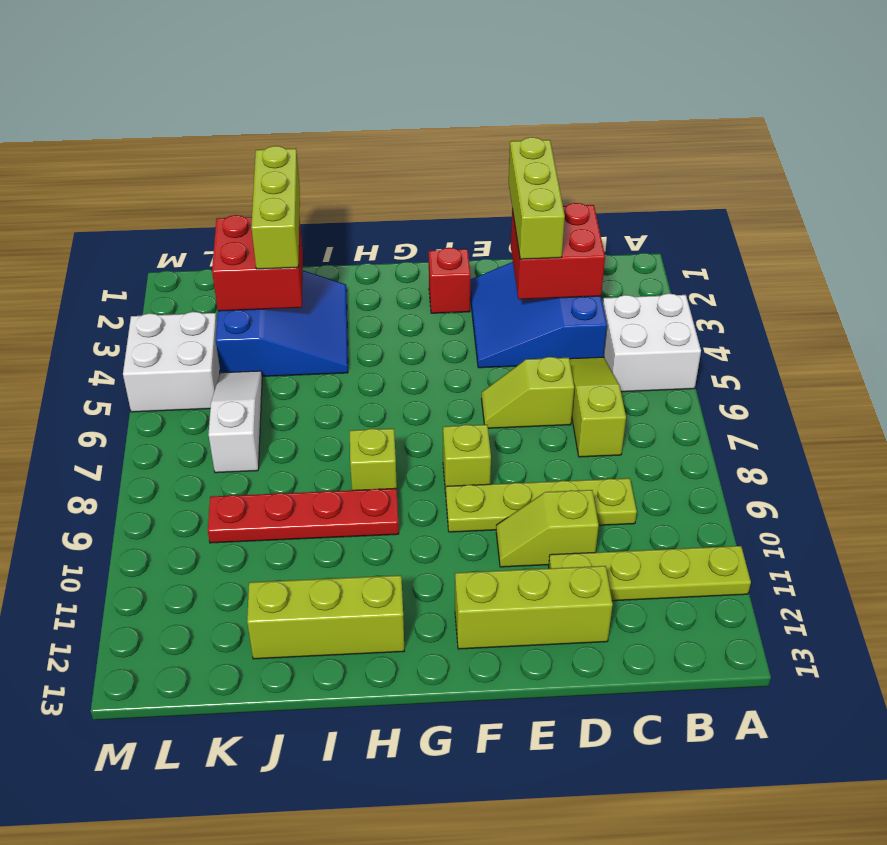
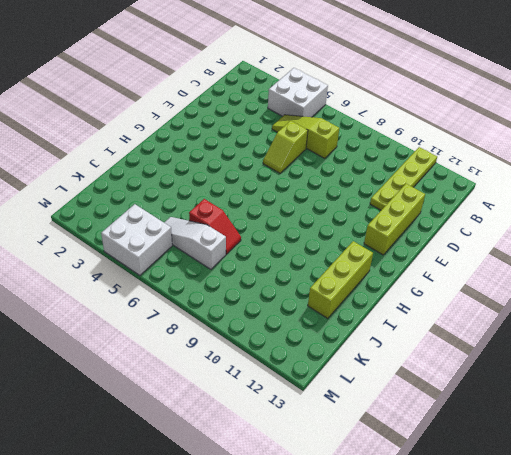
red 1x2 slope [189,199,241,254] -> none
none -> blue 3x3 slope [470,262,607,368]
none -> lime 1x4 plate [446,478,637,532]
none -> lime 1x2 slope [496,490,599,567]

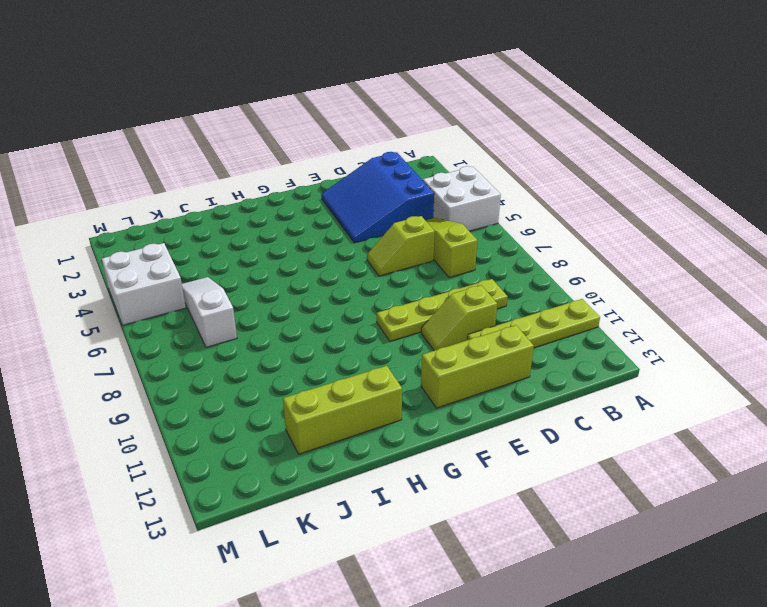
none -> red 1x1 brick [429,248,471,313]
none -> lime 1x1 brick [443,425,491,493]
none -> lime 1x1 brick [350,428,397,490]

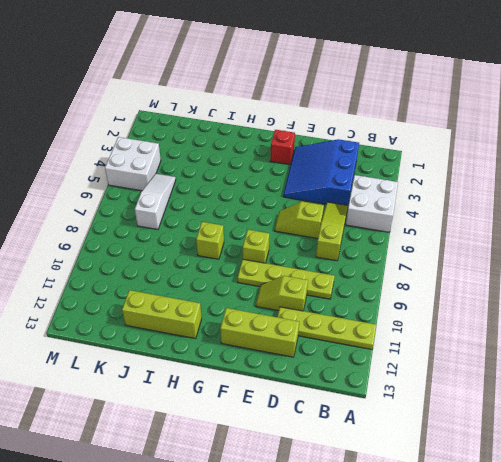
none -> red 1x4 plate [208,488,399,543]
none -> blue 3x3 slope [216,270,348,376]
none -> red 2x2 brick [511,203,605,299]

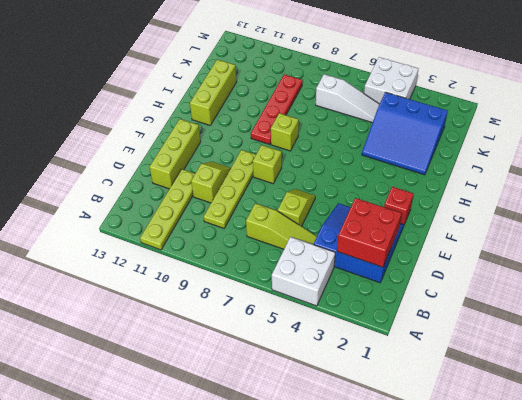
none -> red 2x2 brick [212,215,303,311]
none -> lime 1x3 brick [509,137,565,259]
none -> lime 1x3 brick [251,146,300,269]

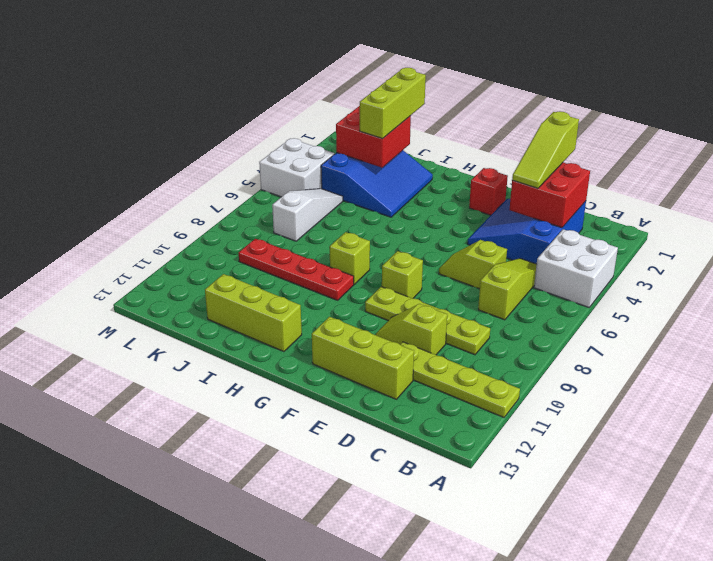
lime 1x3 slope [512,112,579,188] -> lime 1x3 brick [509,137,565,259]

